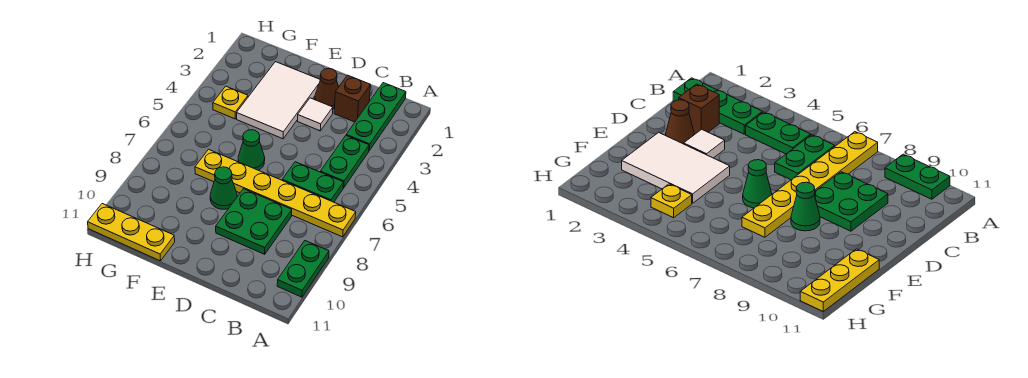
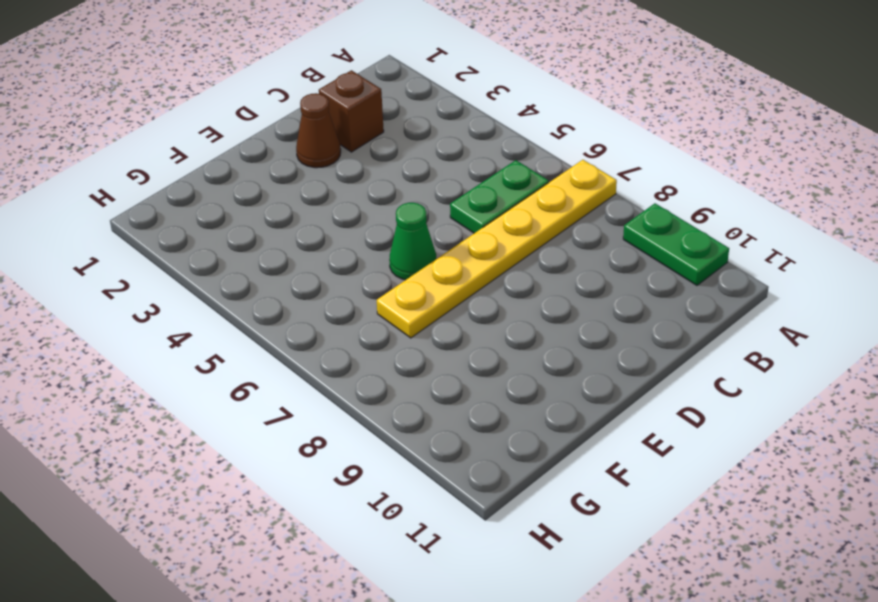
none -> green 1x3 plate [346,83,406,151]
none -> green 1x2 plate [320,136,369,188]
none -> green 2x2 plate [216,189,292,254]

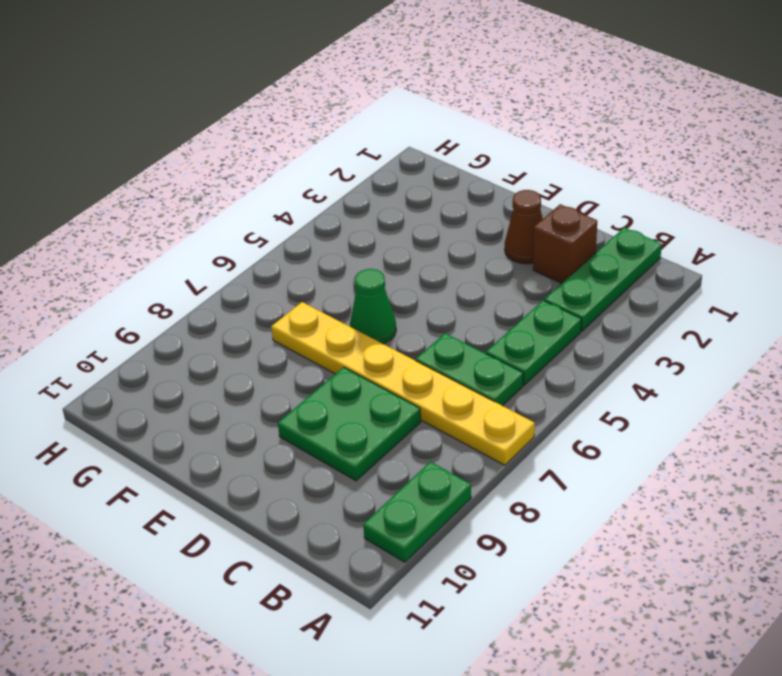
none -> white 1x1 tile [298,98,333,131]
none -> white 2x3 tile [237,62,320,139]
none -> green 1x1 cone [210,167,237,209]

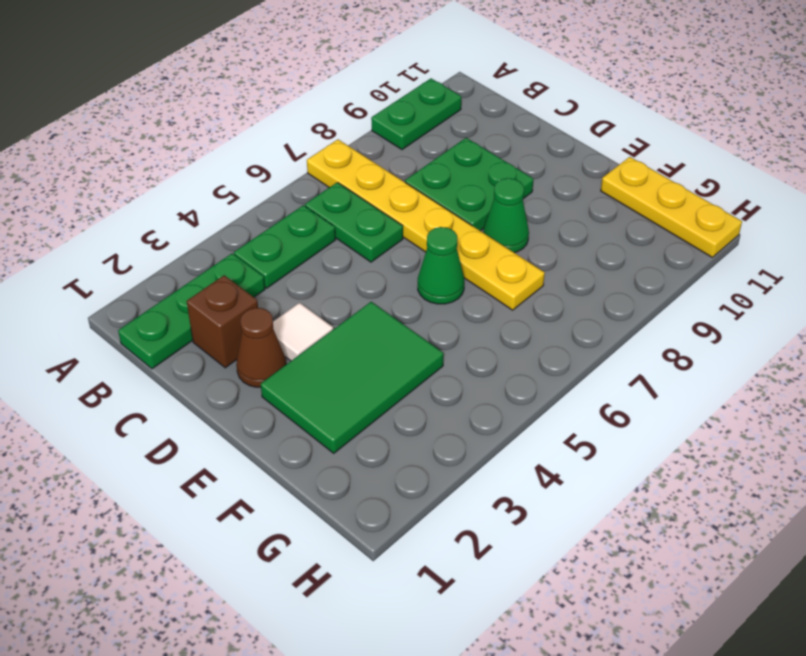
green 2x3 tile [261,302,444,453] -> white 2x3 tile [237,62,320,139]
none -> yellow 1x1 plate [213,86,248,119]

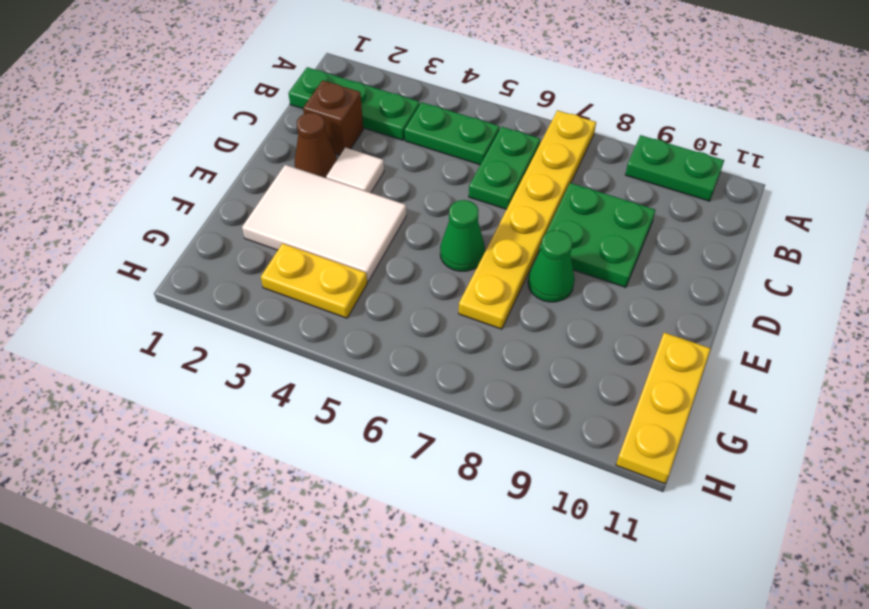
yellow 1x2 plate [261,243,367,318] -> yellow 1x1 plate [213,86,248,119]

